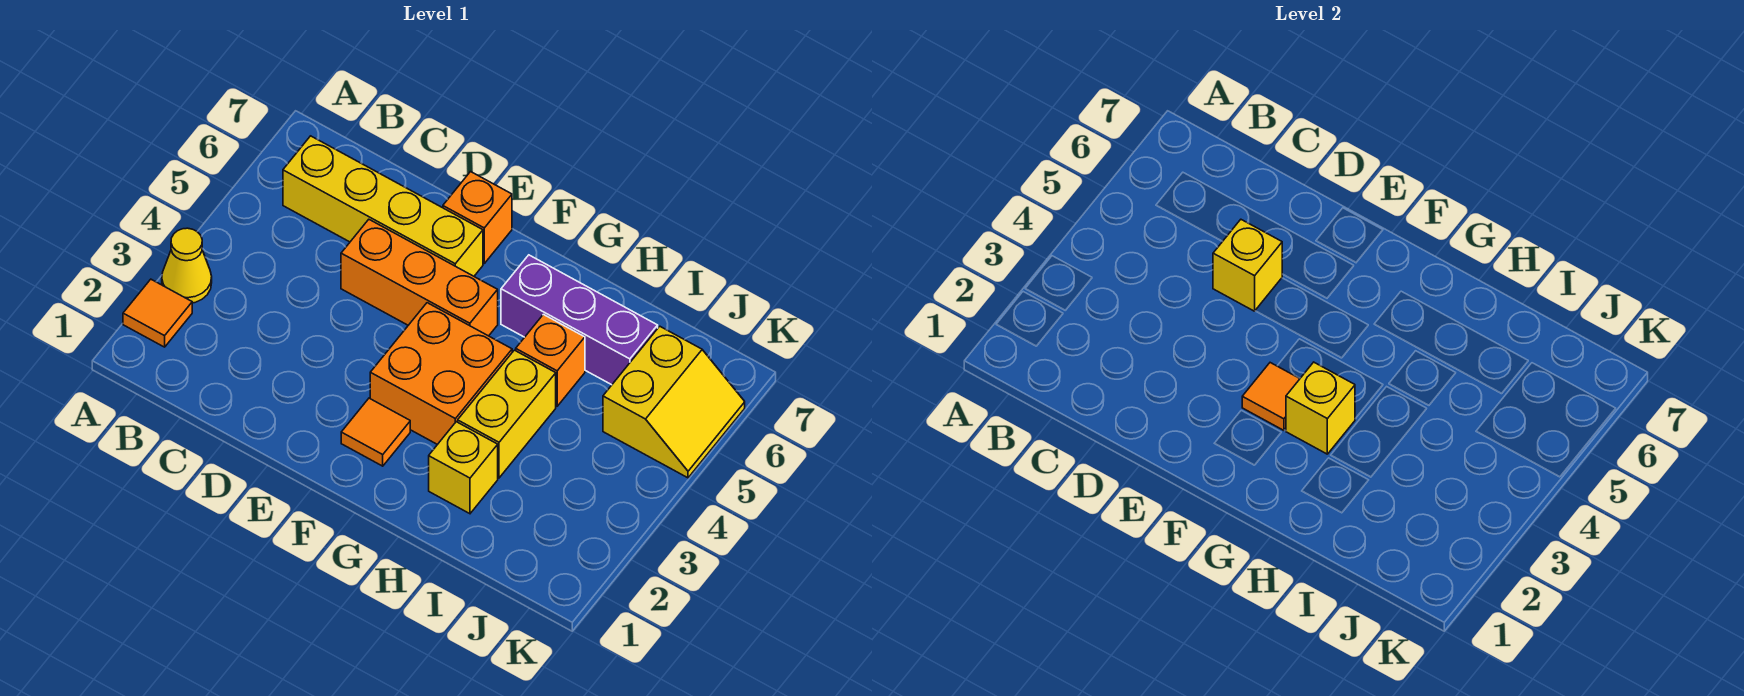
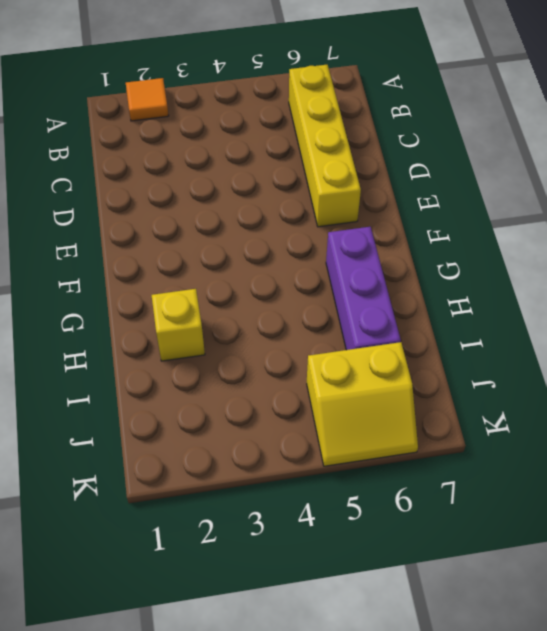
none -> yellow 1x1 cone [162,228,212,303]
none -> orange 1x3 brick [341,220,498,336]
none -> orange 1x1 brick [443,172,512,263]

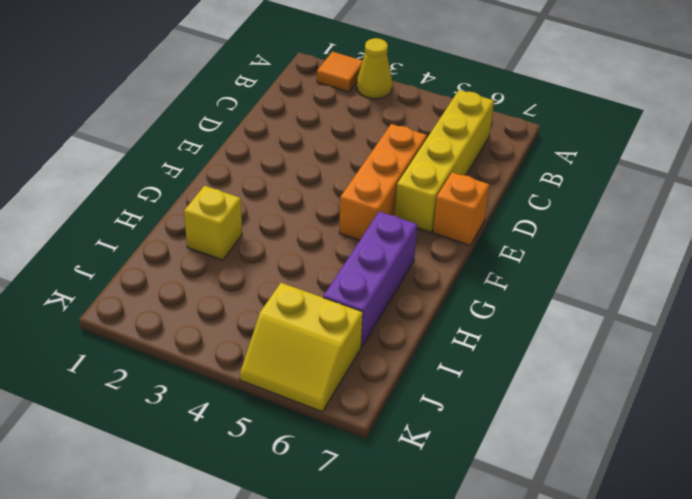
none -> orange 1x1 tile [341,398,410,466]
none -> orange 2x2 brick [370,303,512,445]
none -> yellow 1x2 brick [458,350,556,478]

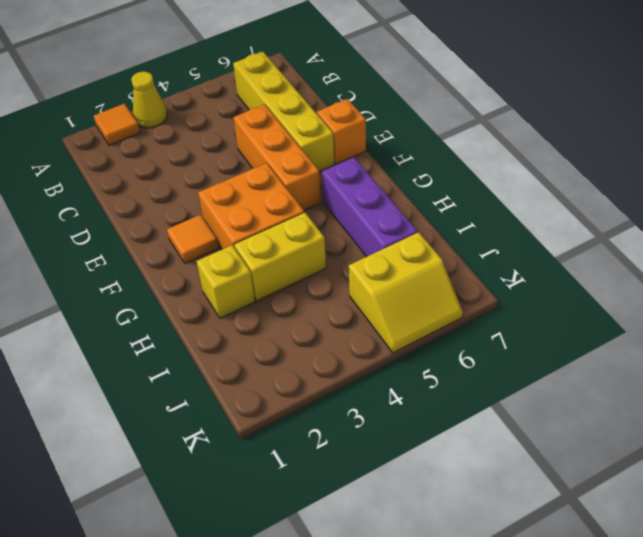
none -> orange 1x1 brick [516,315,585,406]
none -> yellow 1x1 brick [1213,220,1282,311]
none -> orange 1x1 tile [1242,363,1300,430]

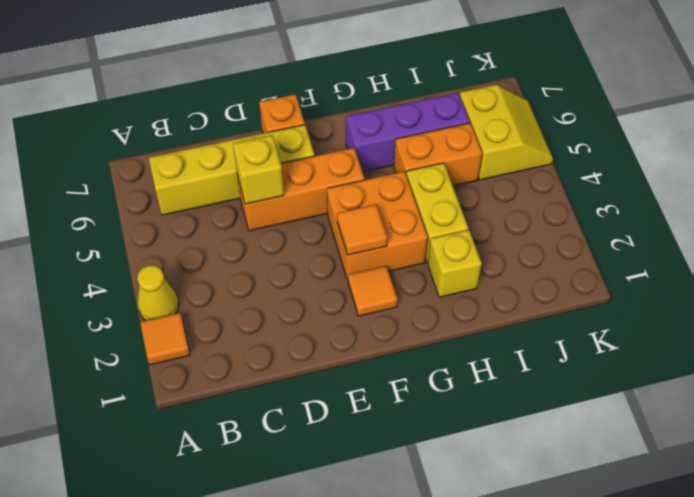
orange 1x2 brick [394,123,482,186] -> orange 1x1 brick [516,315,585,406]
none -> yellow 1x1 brick [1286,362,1355,454]

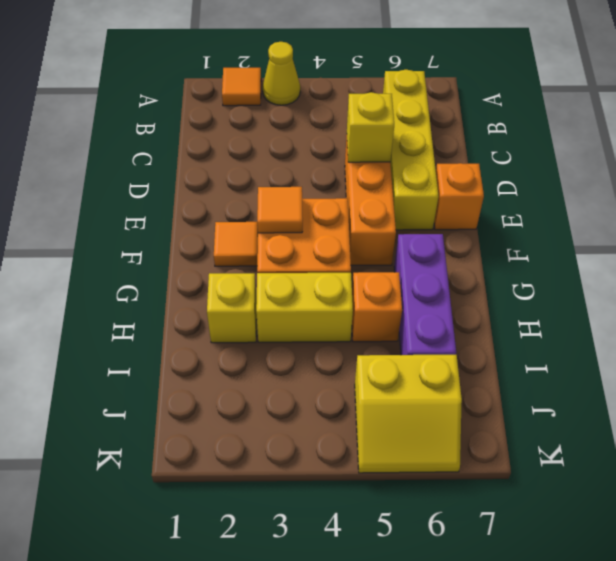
none -> yellow 1x1 brick [1286,362,1355,454]

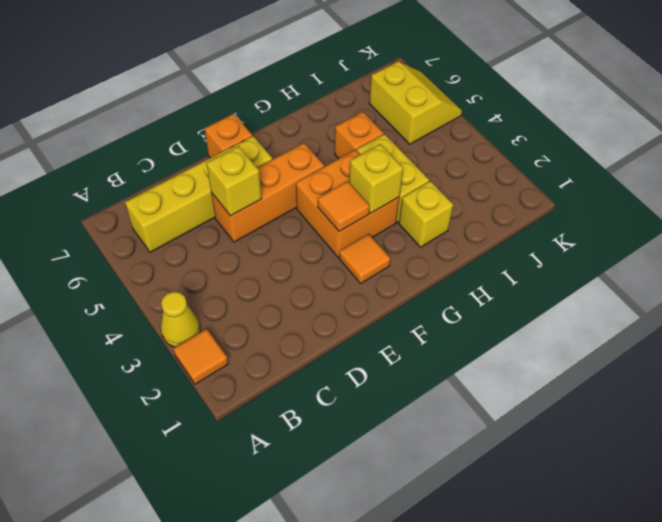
none -> purple 1x3 brick [501,255,658,385]

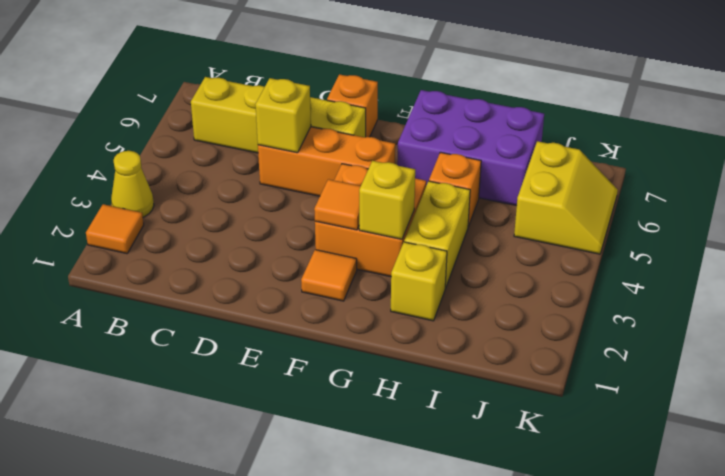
purple 2x3 brick [397,90,544,206] -> purple 1x3 brick [501,255,658,385]

